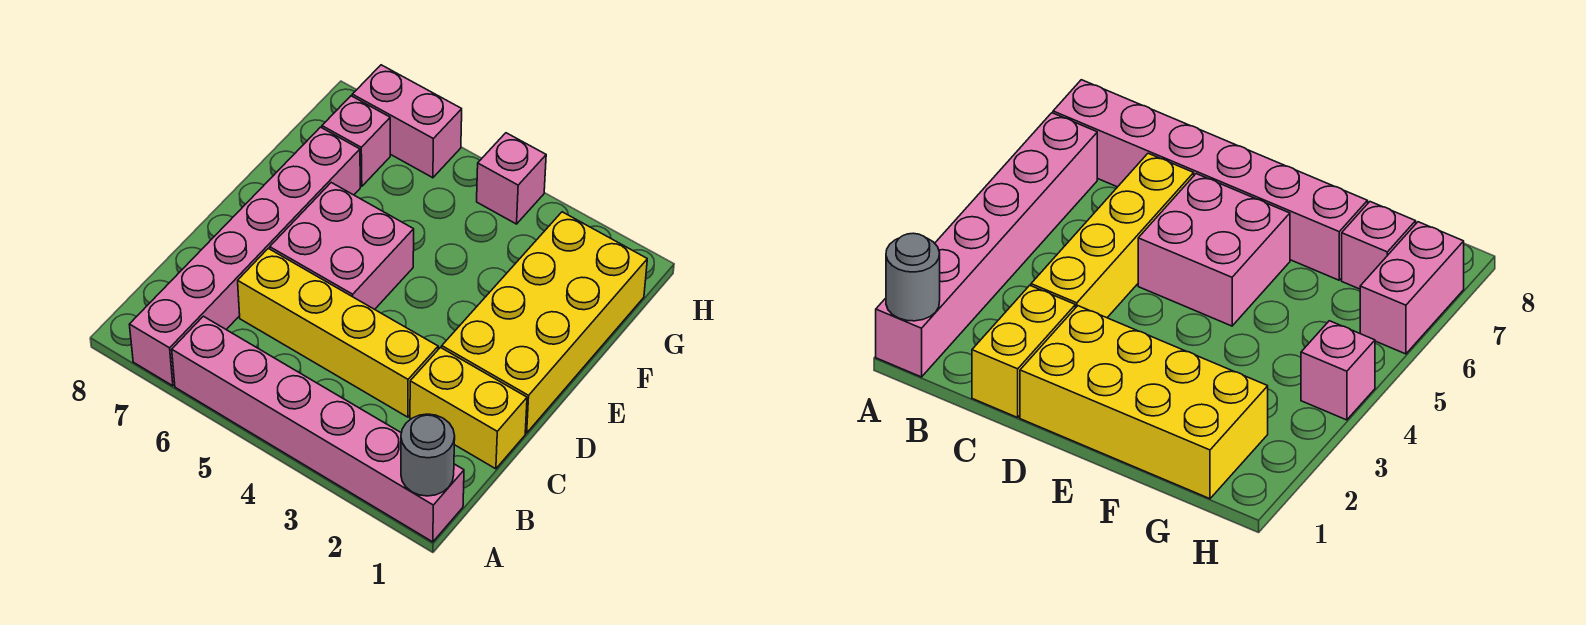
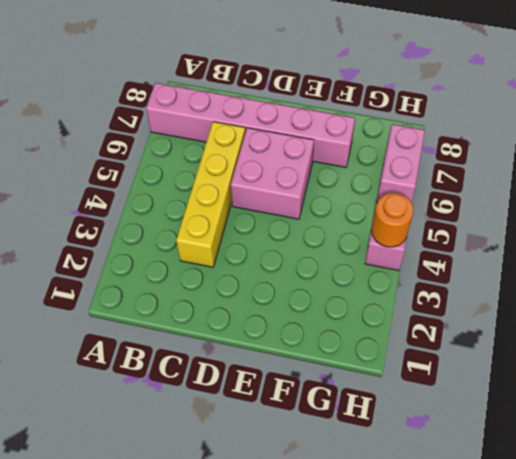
orange 1x1 round brick [372,193,413,247] -> none
none -> pink 1x6 brick [172,316,464,542]
none -> yellow 1x2 brick [410,347,527,469]

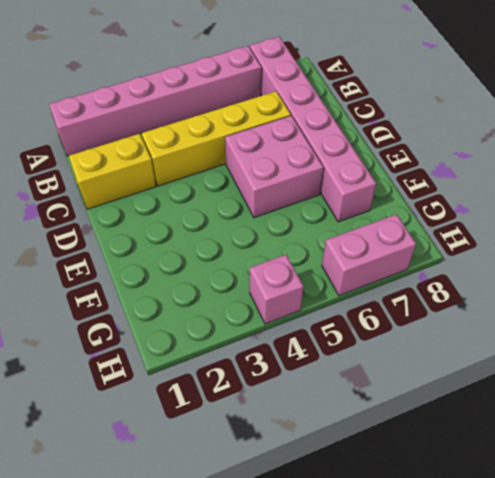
none -> yellow 2x4 brick [442,212,647,433]
none -> pink 1x1 brick [322,96,390,186]

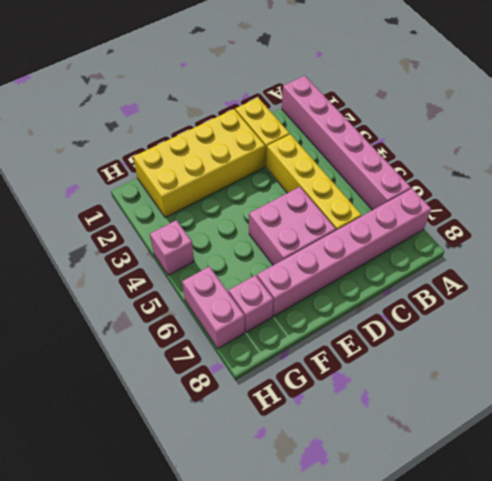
none -> grey 1x1 round brick [401,414,455,496]

